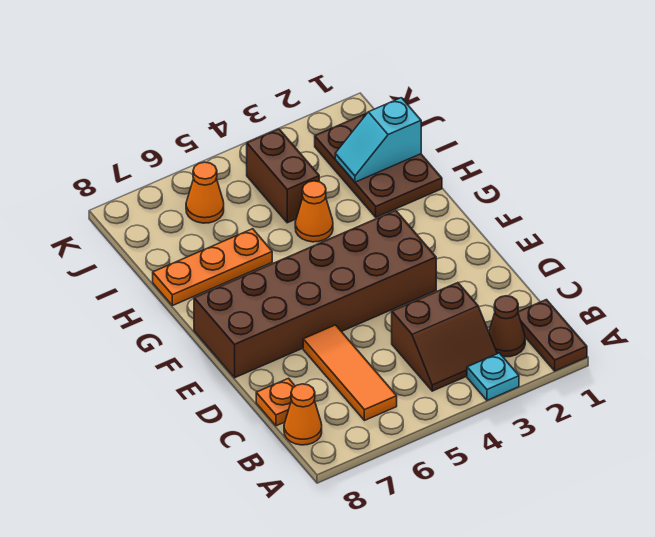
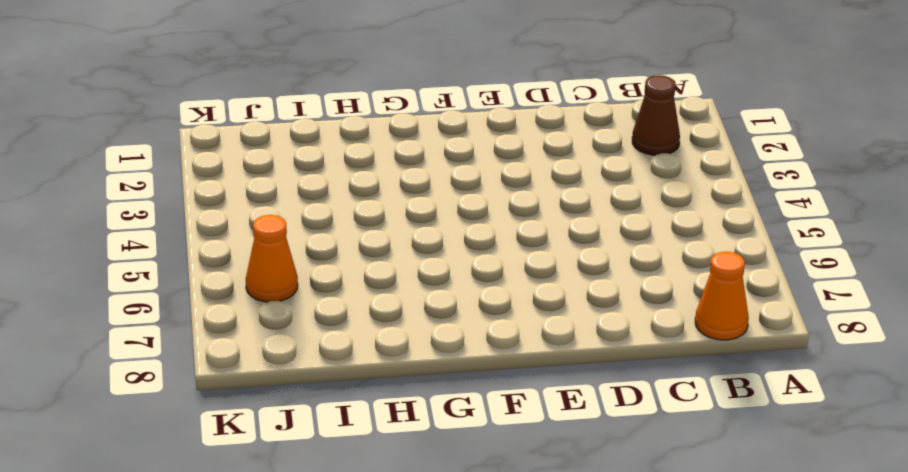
none -> brown 1x2 plate [518,300,587,371]
none -> cyan 1x1 plate [467,353,519,400]
none -> brown 2x2 slope [392,283,497,391]

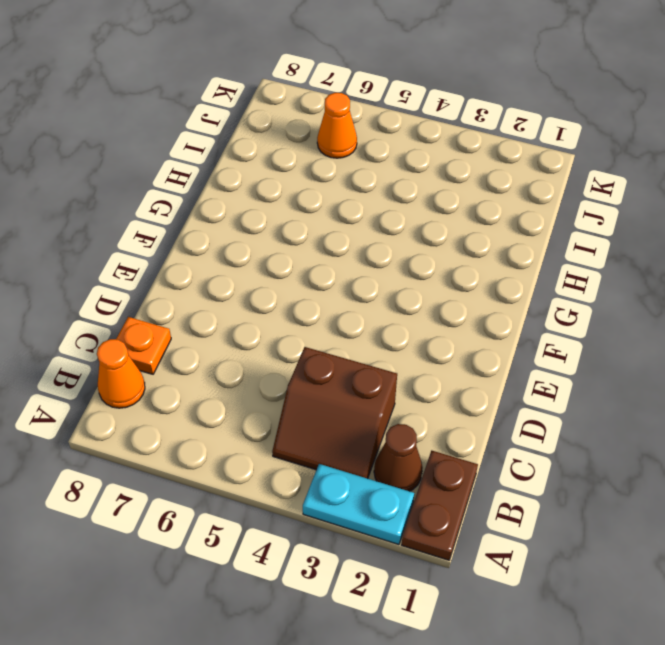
cyan 1x2 plate [303,464,414,545] -> cyan 1x1 plate [467,353,519,400]
none -> orange 1x3 tile [303,325,397,421]
none -> brown 2x6 brick [194,210,436,378]
none -> brown 2x3 plate [315,113,442,217]

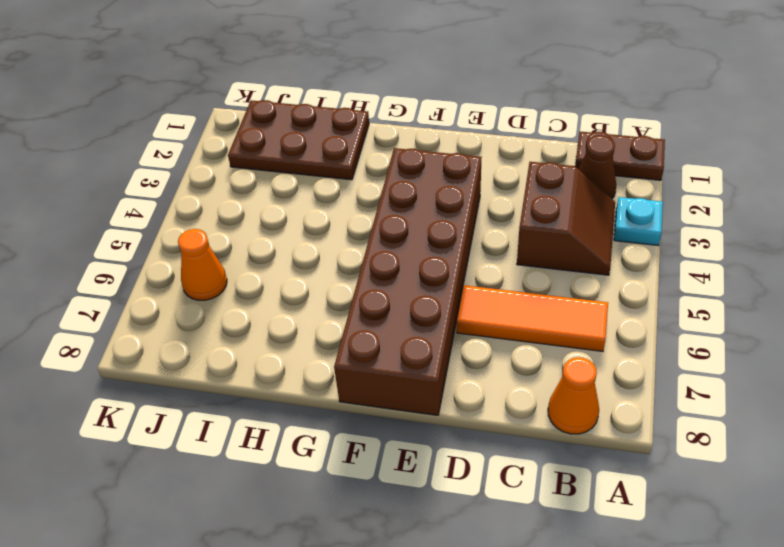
none -> orange 1x1 plate [256,378,295,426]
none -> orange 1x1 cone [295,181,333,242]
none -> orange 1x3 plate [153,229,272,306]

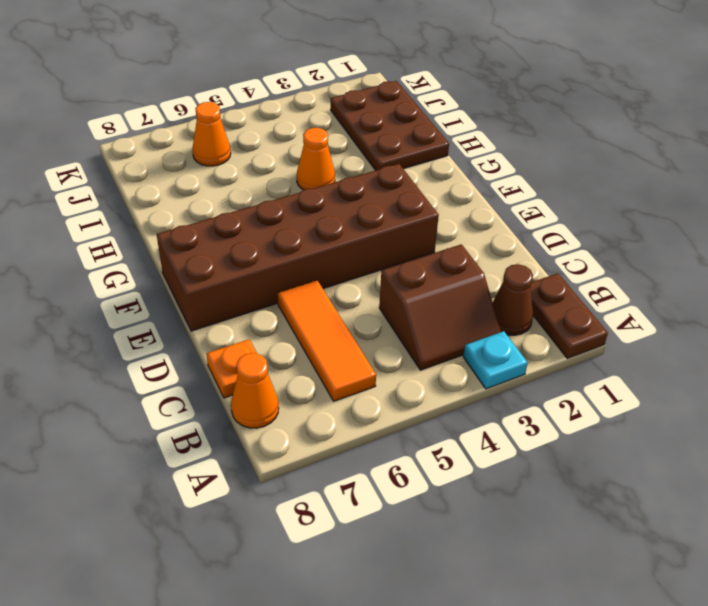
none -> orange 1x3 plate [153,229,272,306]
none -> brown 1x2 brick [247,129,319,223]
none -> cyan 1x2 slope [335,98,421,182]

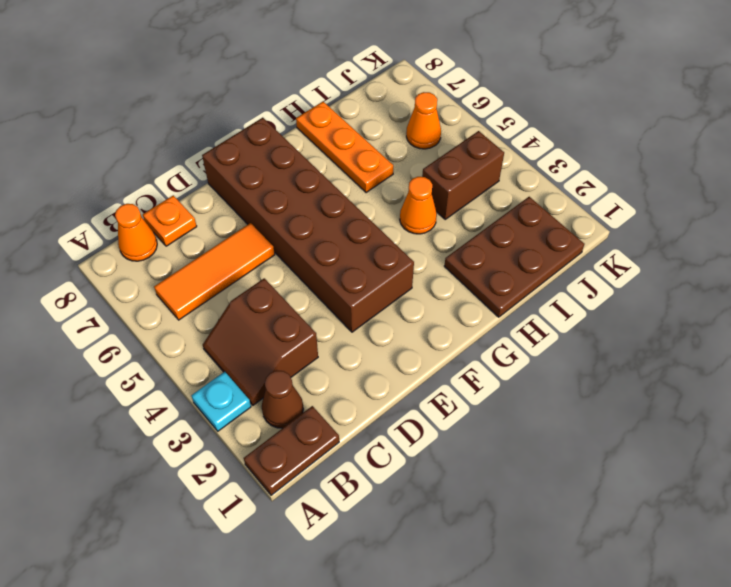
none -> cyan 1x2 slope [335,98,421,182]

